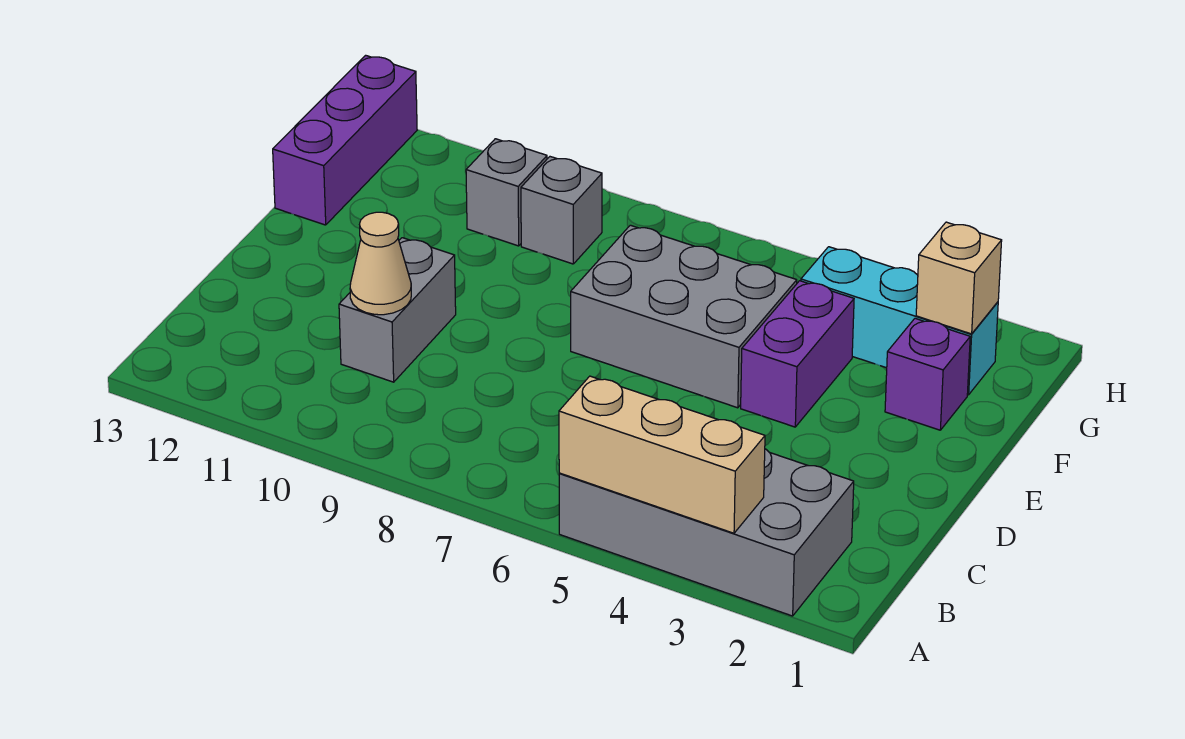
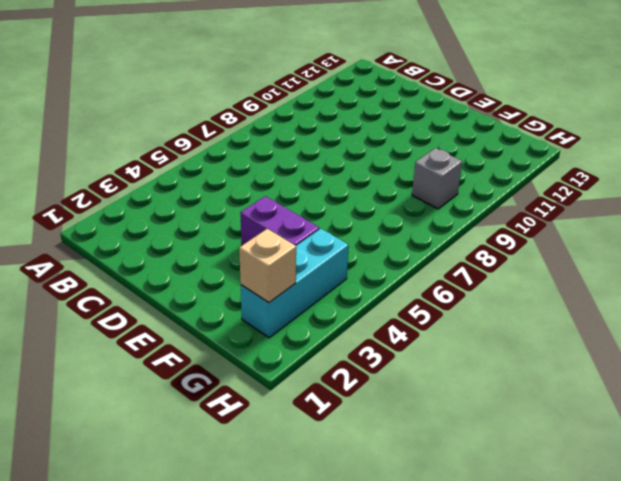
none -> grey 2x4 brick [559,449,854,616]
none -> grey 1x2 brick [339,238,456,382]
none -> grey 2x3 brick [571,225,797,408]

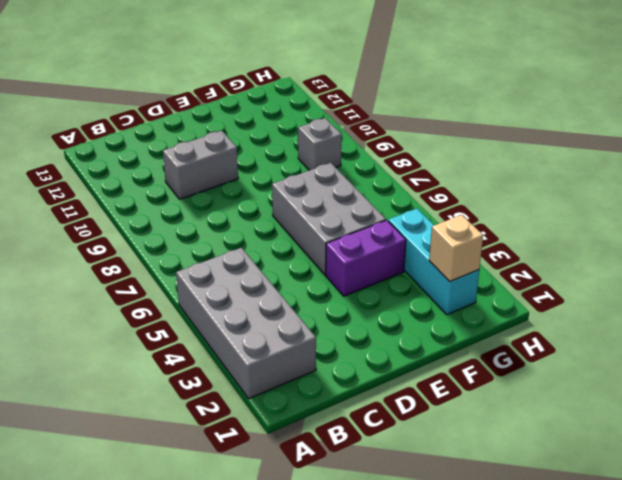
none -> purple 1x1 brick [885,318,970,430]
none -> purple 1x3 brick [273,55,417,225]
none -> grey 1x1 brick [466,139,547,246]

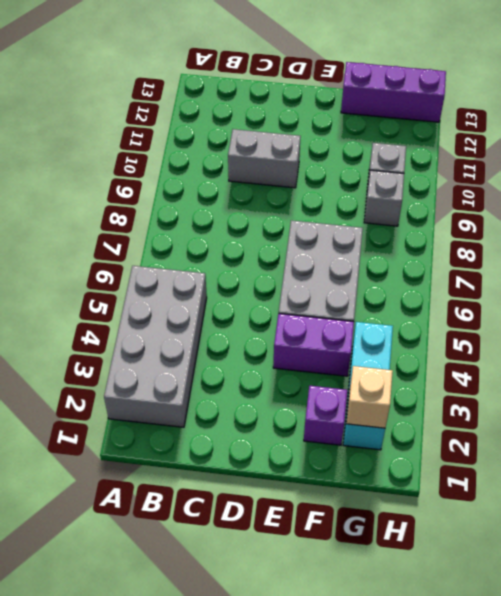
none -> tan 1x3 brick [559,376,765,533]
none -> tan 1x1 cone [350,212,411,315]

